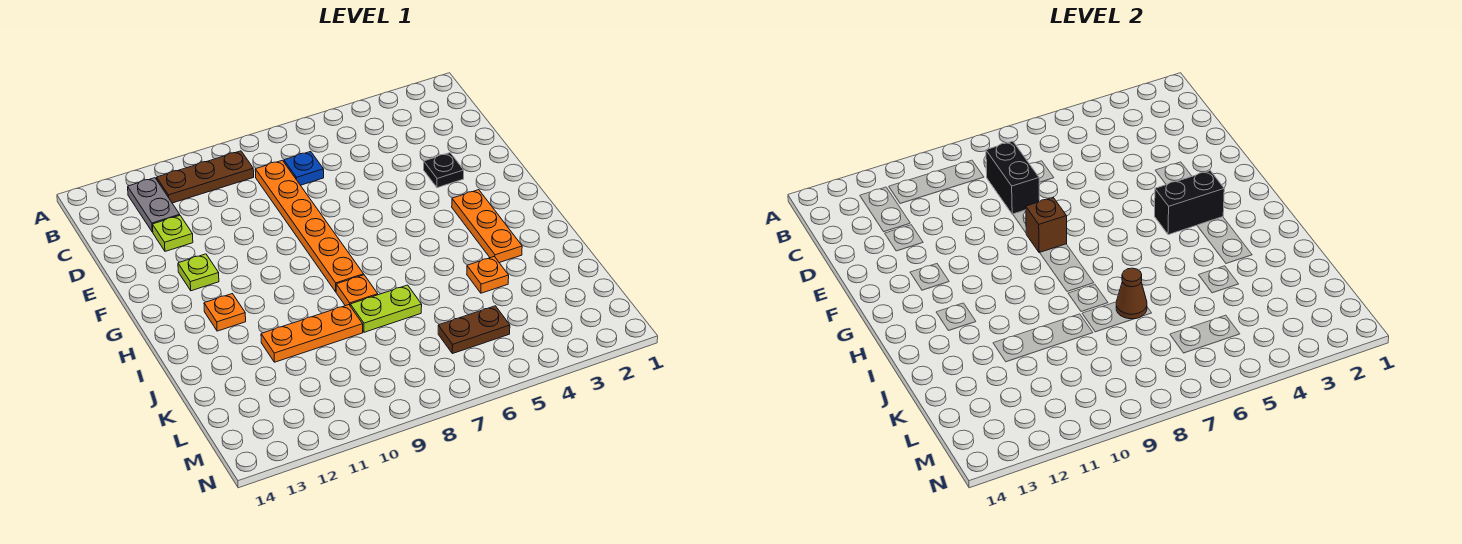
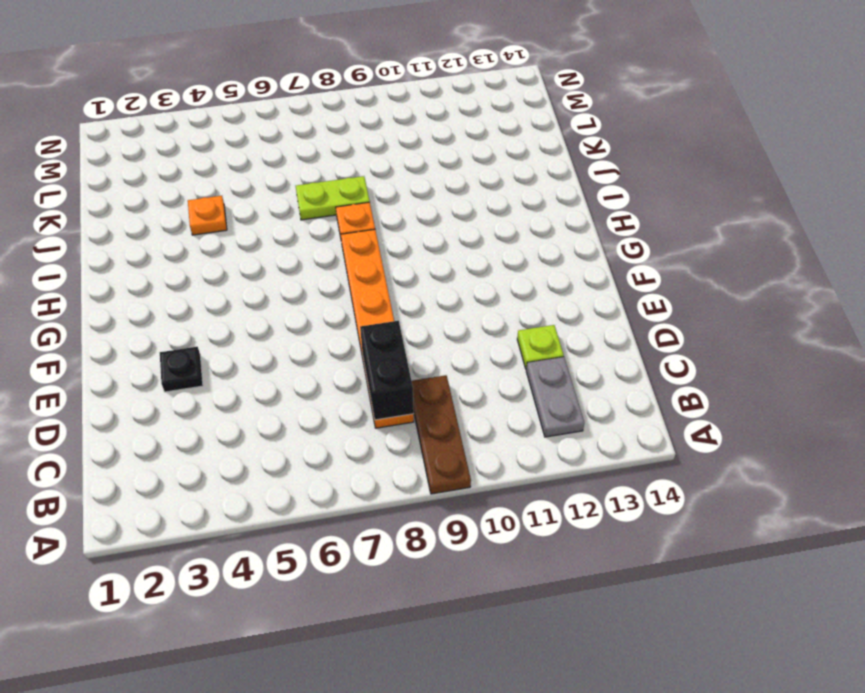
brown 1x3 plate [412,375,471,494] -> brown 1x3 plate turned to [157,151,254,203]
none -> blue 1x1 plate [284,151,324,185]
none -> lime 1x1 plate [178,254,219,291]
none -> orange 1x3 plate [452,190,522,263]

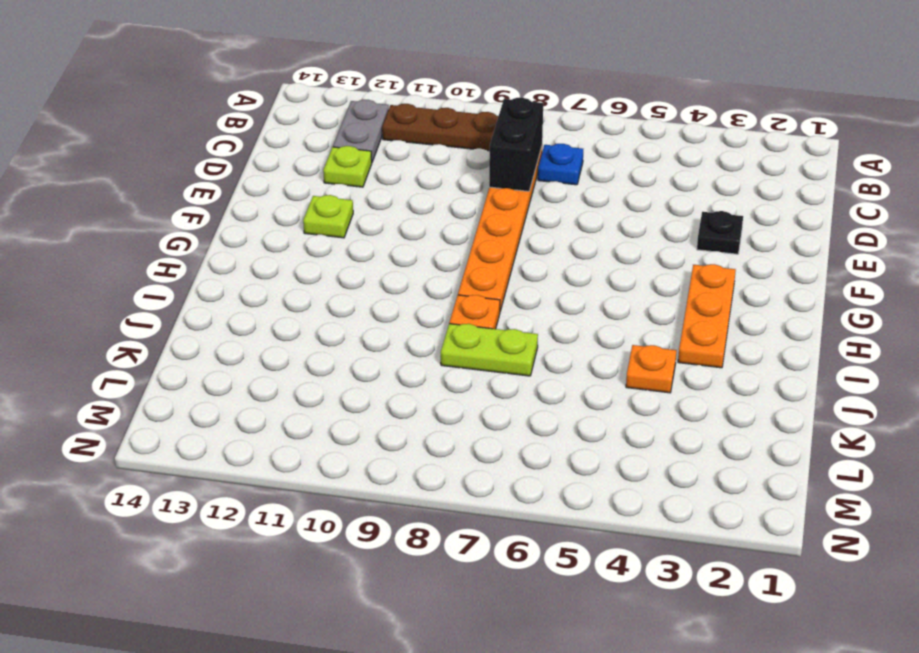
none -> orange 1x1 plate [204,294,246,331]
none -> orange 1x3 plate [261,305,363,362]
none -> brown 1x2 plate [438,306,510,354]

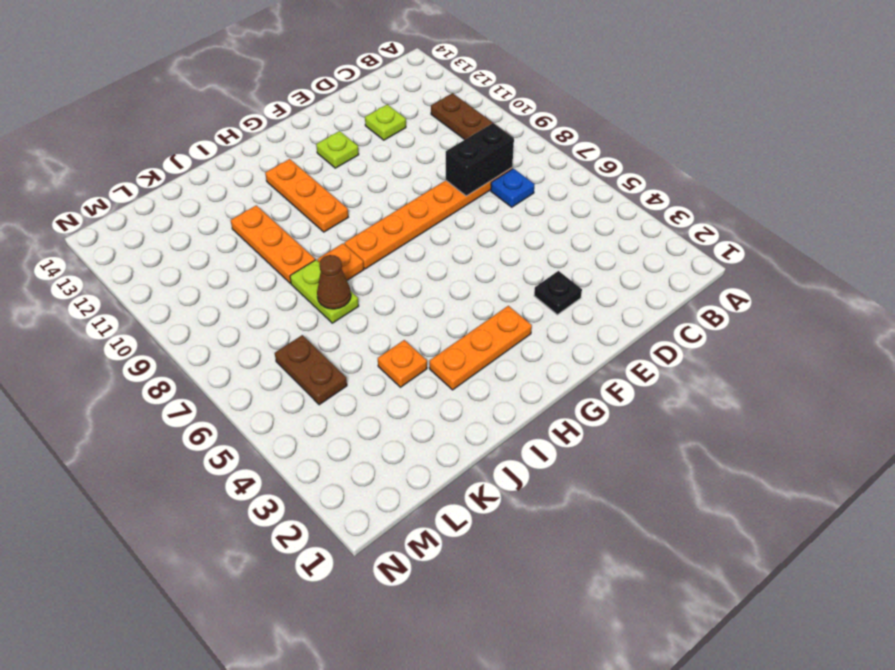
orange 1x3 plate [265,159,348,232] -> orange 1x1 plate [204,294,246,331]
none -> grey 1x2 plate [128,178,180,232]
none -> brown 1x1 brick [1026,198,1067,253]
none -> black 1x2 brick [1155,171,1224,235]

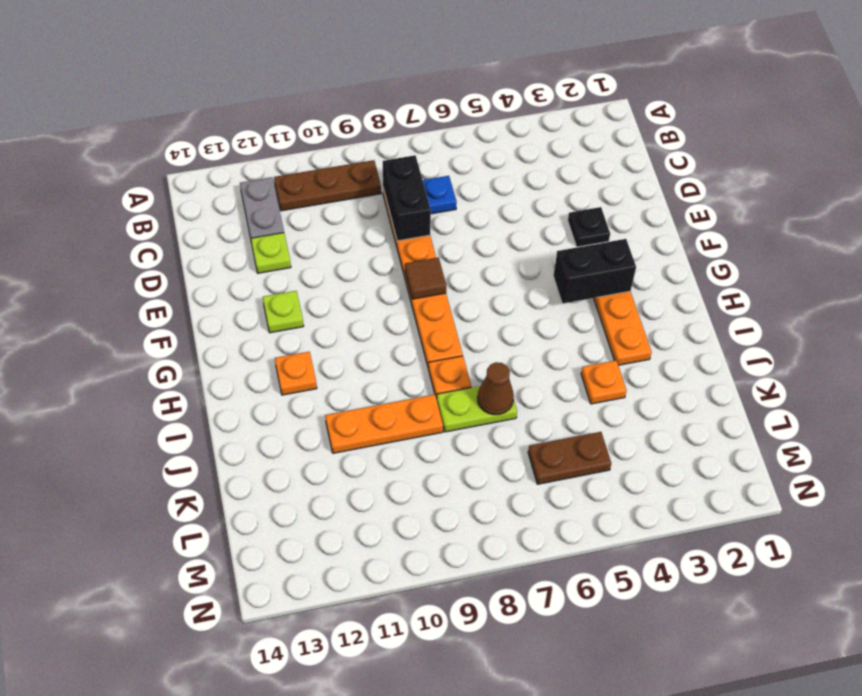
brown 1x1 tile [405,257,446,299] -> brown 1x1 brick [1026,198,1067,253]

